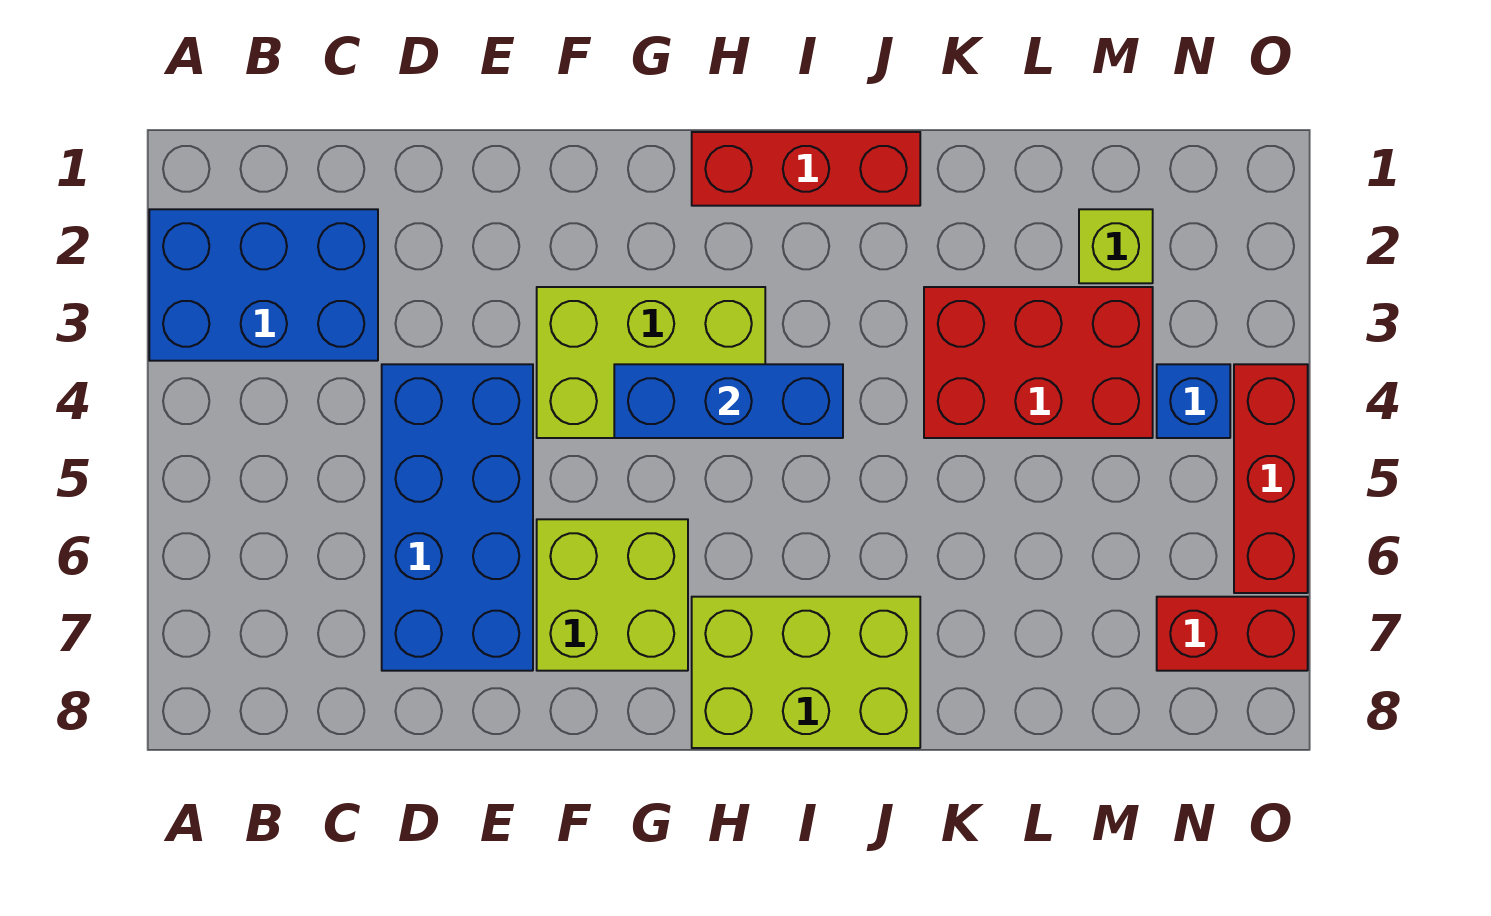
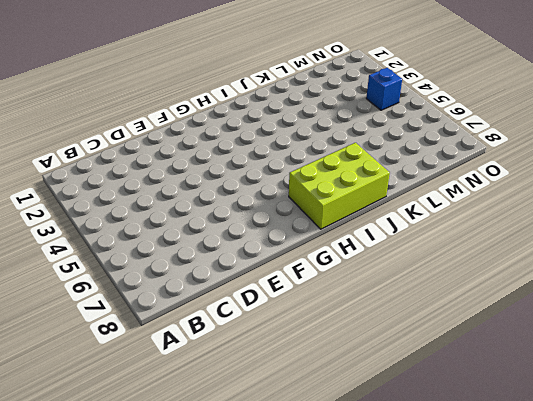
none -> blue 2x3 brick [149,209,378,361]
none -> blue 2x4 brick [382,364,533,671]
none -> lime 2x3 brick [537,287,765,438]

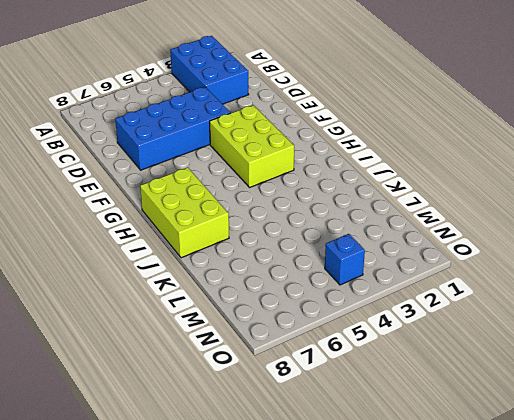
none -> lime 2x2 brick [537,519,688,671]
none -> red 1x3 brick [692,132,920,206]
none -> red 2x3 brick [924,287,1153,438]

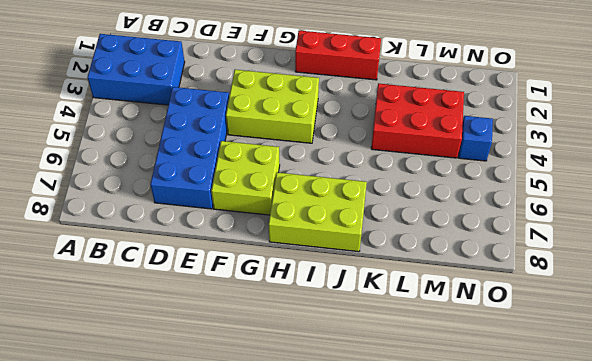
none -> lime 1x1 brick [1079,209,1153,283]
none -> red 1x2 brick [1157,597,1308,671]
none -> red 1x3 brick [1234,364,1308,593]

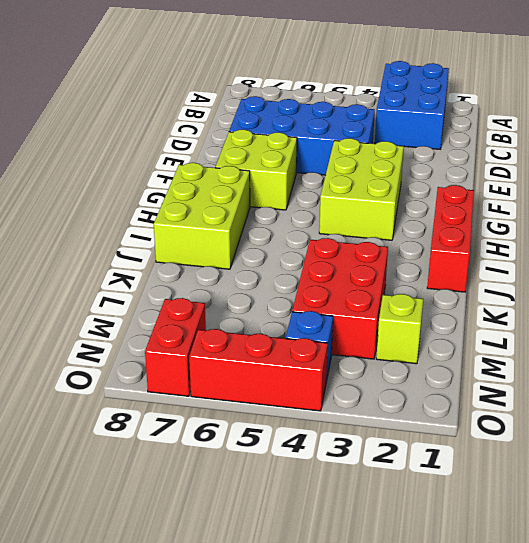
none -> blue 1x3 brick [614,364,843,438]

